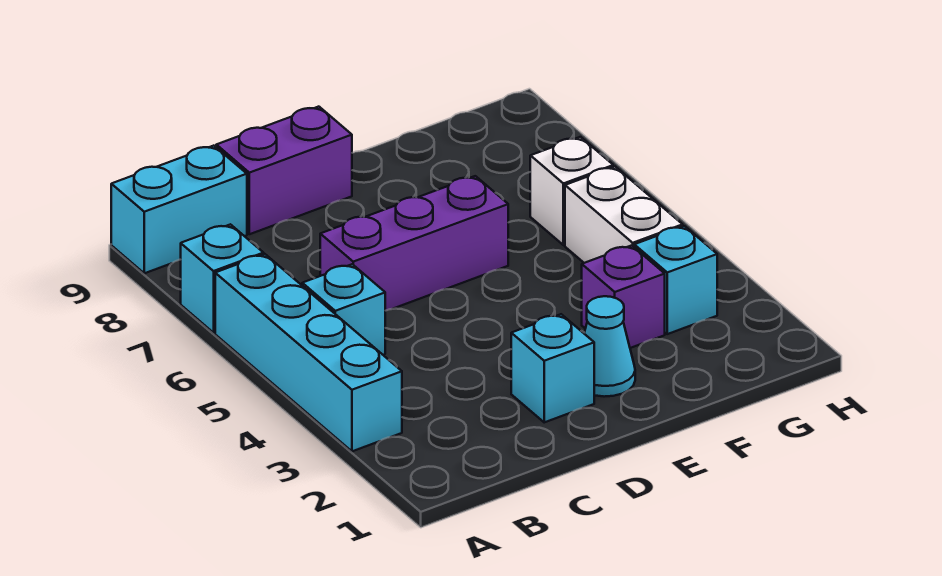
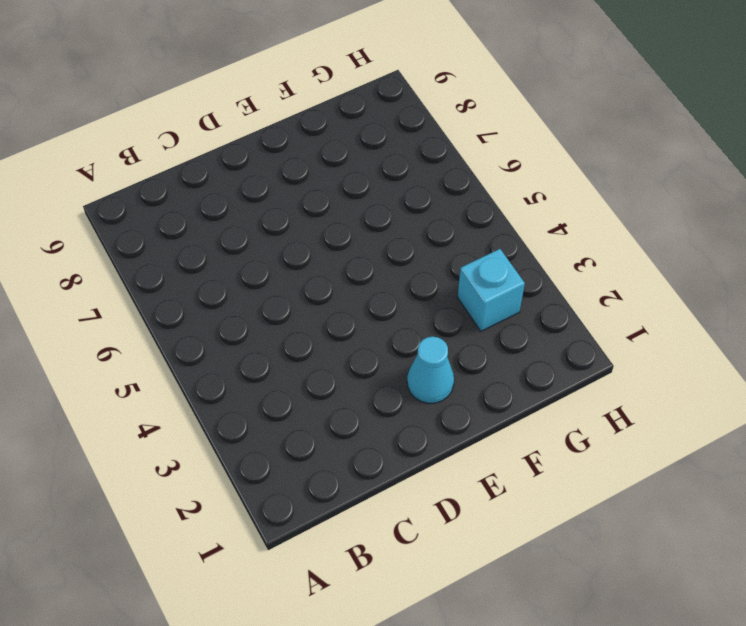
none -> cyan 1x4 brick [215,254,402,451]
none -> cyan 1x1 brick [181,224,264,333]
none -> cyan 1x2 brick [111,146,247,273]

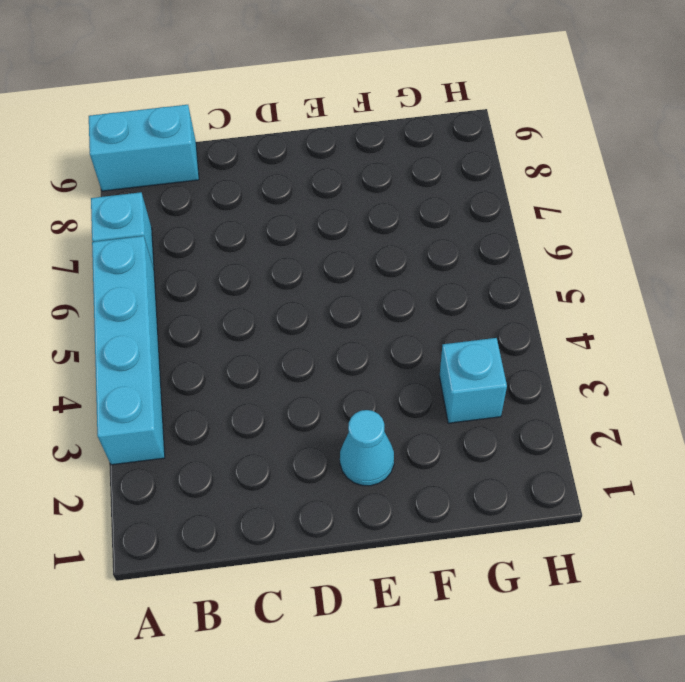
none -> cyan 1x1 brick [302,264,385,355]
none -> purple 1x3 brick [320,176,508,311]
none -> purple 1x2 brick [216,107,352,234]

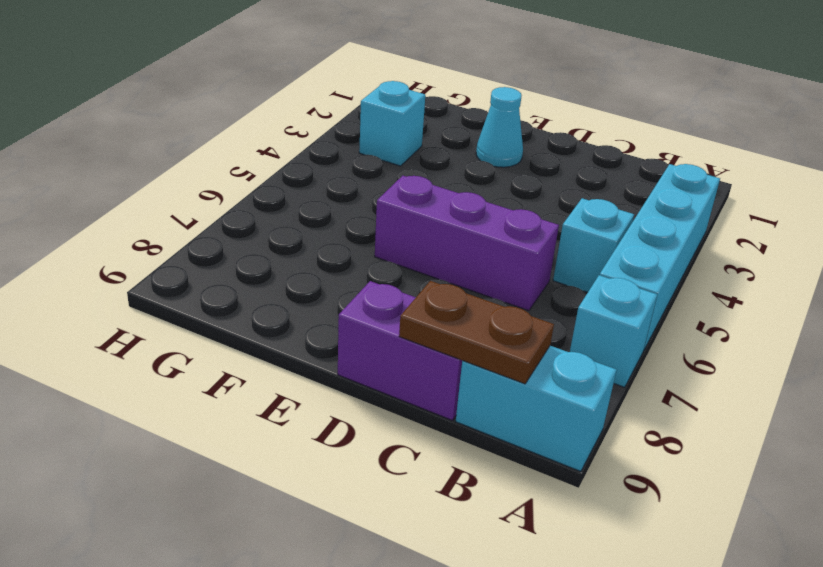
brown 1x2 plate [399,281,554,384] -> none
none -> cyan 1x1 brick [511,314,594,422]
none -> purple 1x1 brick [582,245,665,348]
none -> white 1x2 brick [565,167,683,263]

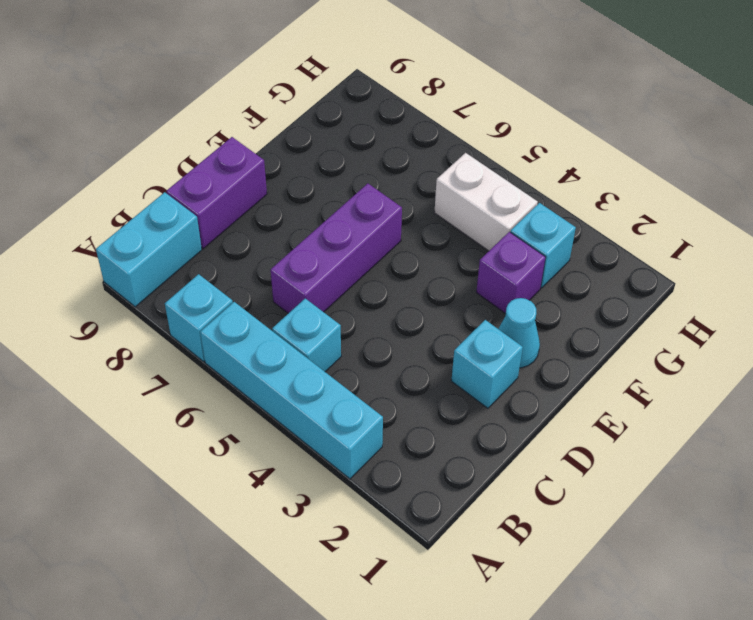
none -> white 1x1 brick [530,137,613,245]

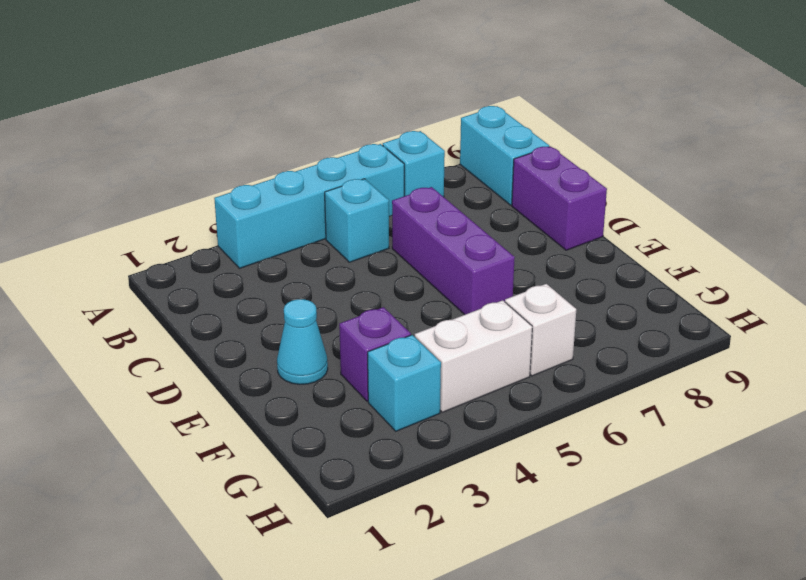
none -> cyan 1x1 brick [511,314,594,422]

